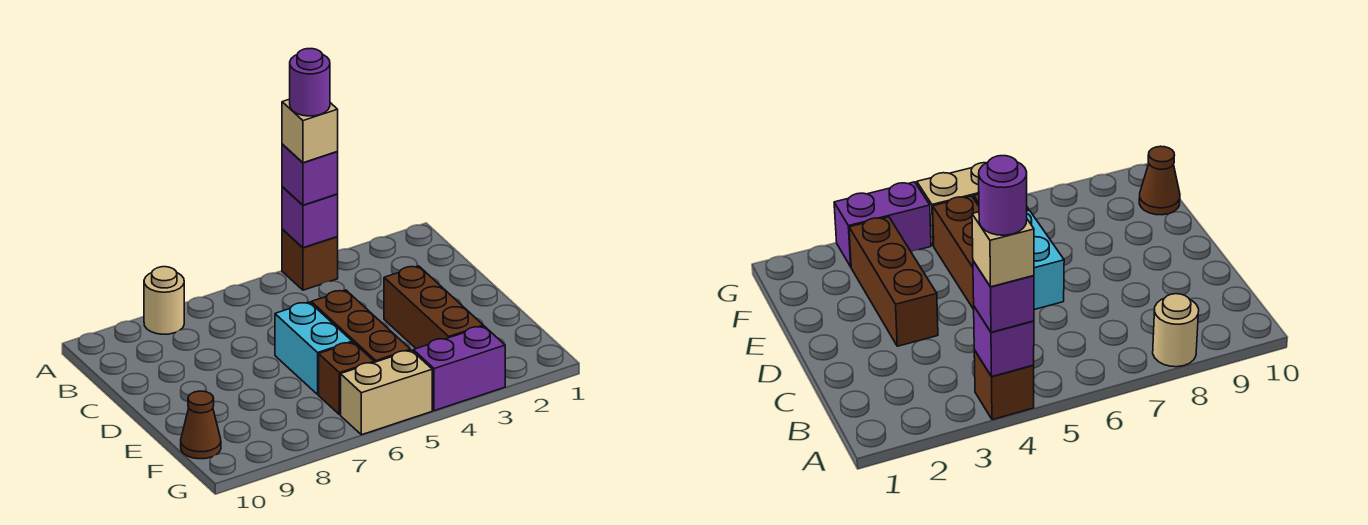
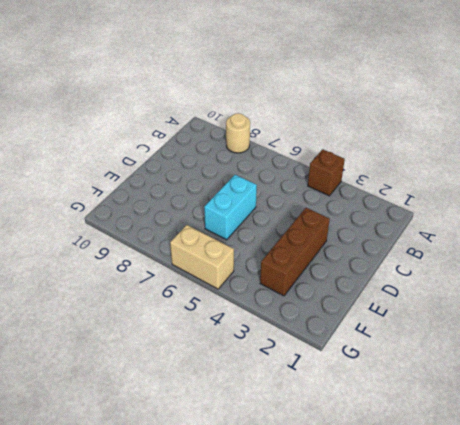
none -> brown 1x3 brick [311,290,411,362]
none -> brown 1x1 brick [319,342,374,415]
none -> brown 1x1 cone [181,391,221,459]

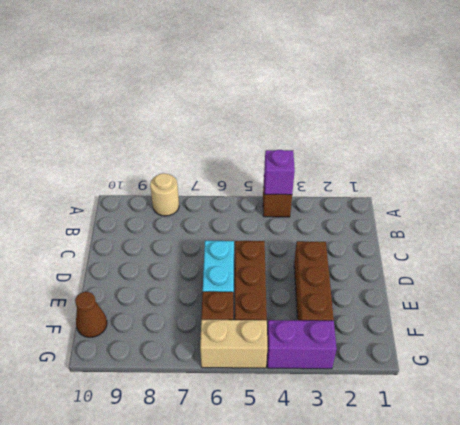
none -> purple 1x1 brick [282,144,338,205]
none -> tan 1x1 brick [282,99,338,163]
none -> purple 1x1 round brick [290,49,330,116]

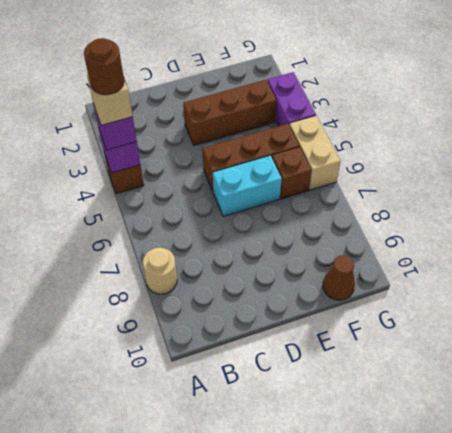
brown 1x1 round brick [84,38,124,95] -> purple 1x1 round brick [290,49,330,116]

